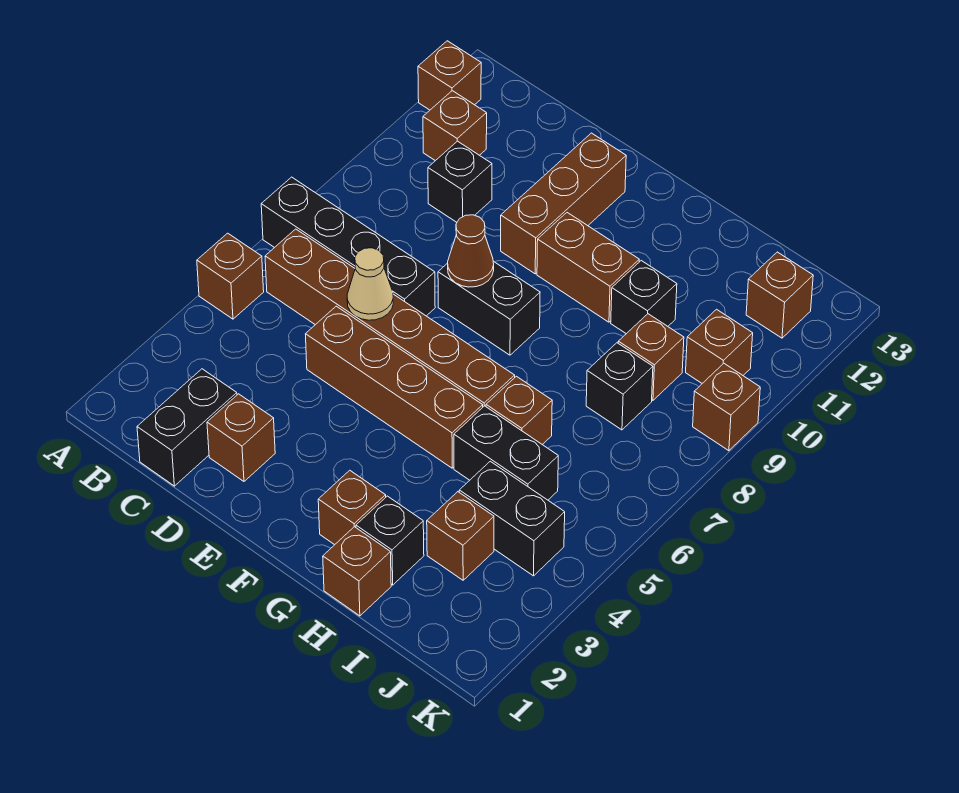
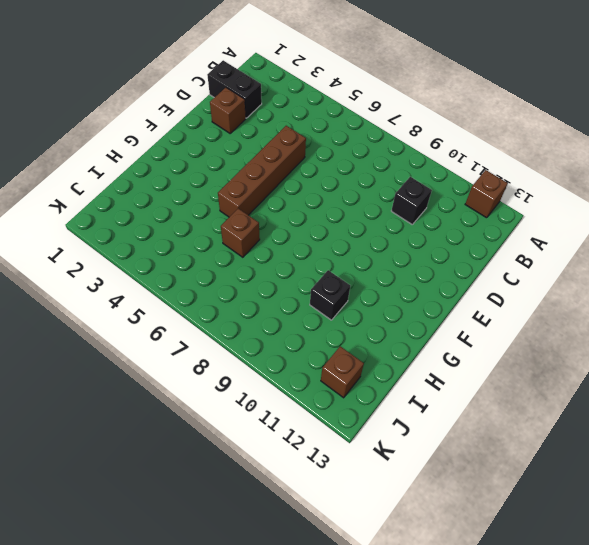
none -> brown 1x1 brick [197,233,264,319]
none -> black 1x4 brick [261,177,435,316]
none -> brown 1x6 brick [265,229,515,407]

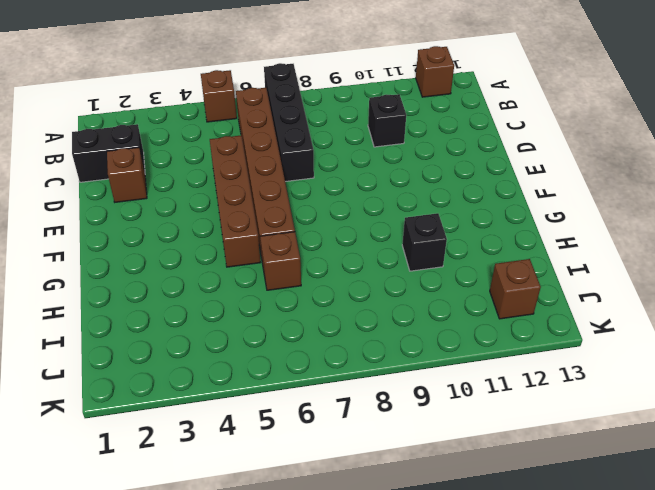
none -> brown 1x1 brick [423,91,487,161]
none -> black 1x2 brick [438,261,540,355]
none -> brown 1x3 brick [501,133,626,274]

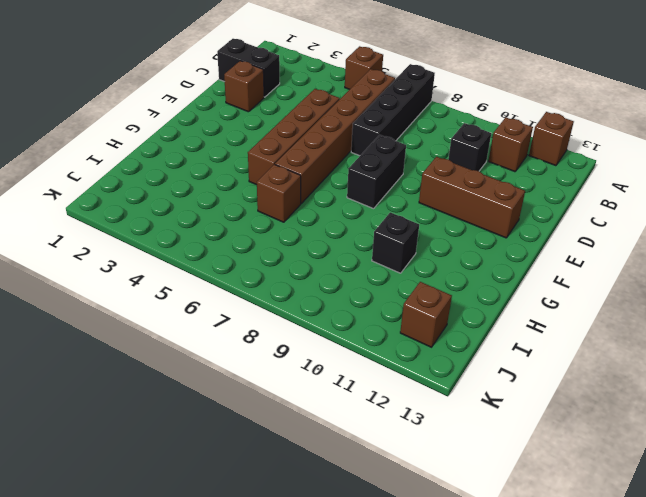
none -> brown 1x2 brick [537,213,639,322]
none -> brown 1x1 brick [318,470,386,545]
none -> brown 1x1 brick [323,527,391,616]

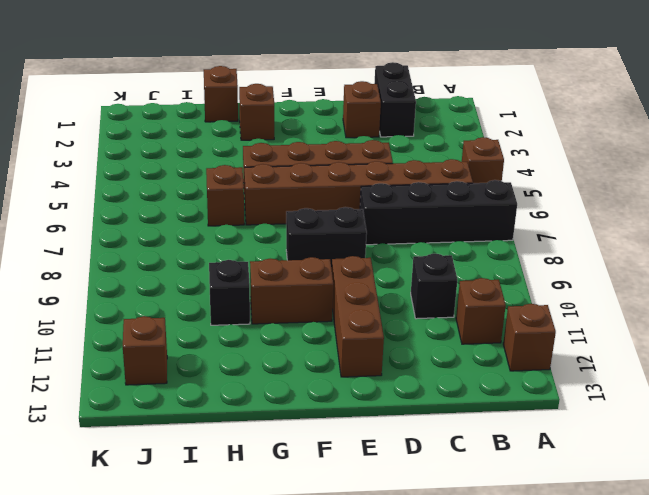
none -> black 1x1 brick [356,496,424,585]
none -> black 1x2 brick [454,406,558,500]
none -> brown 1x1 brick [427,492,494,580]

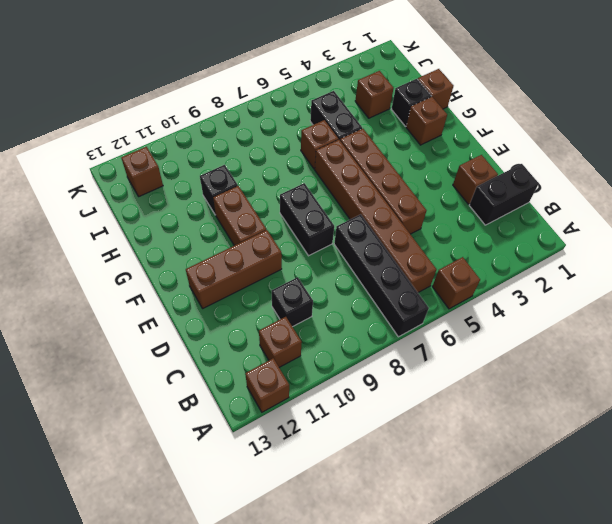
none -> black 1x2 brick [459,461,565,576]
none -> black 1x1 brick [586,343,653,430]
none -> brown 1x1 brick [618,314,684,400]

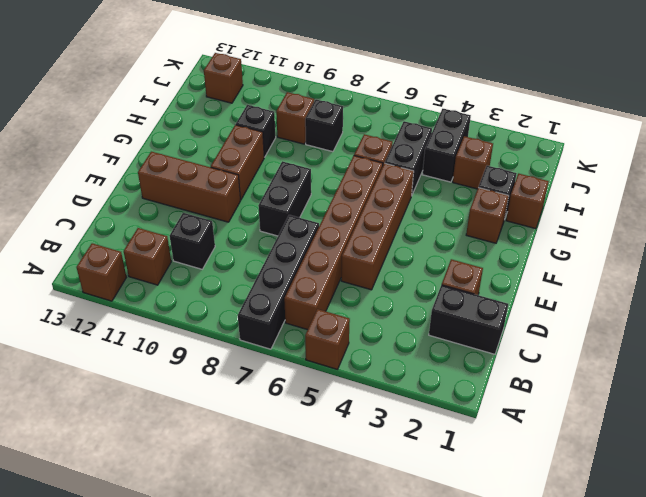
none -> brown 1x1 brick [686,309,753,383]
none -> brown 1x1 brick [693,363,760,451]
none -> tan 1x1 cone [347,248,393,320]

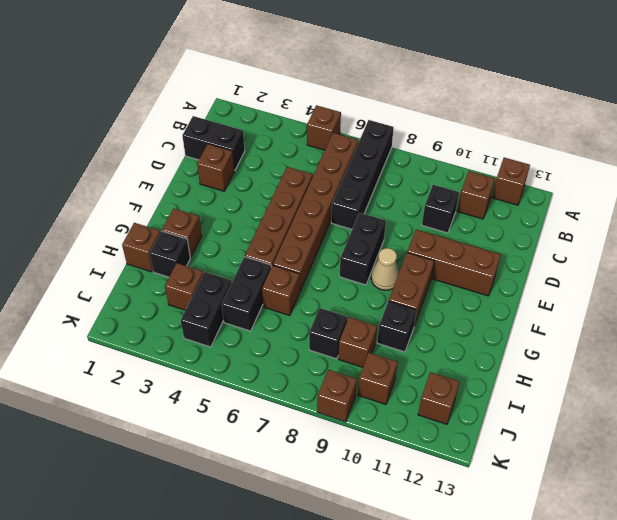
tan 1x1 cone [371,248,399,290] -> tan 1x1 cone moved to [347,248,393,320]
none -> brown 1x1 cone [448,215,494,287]

